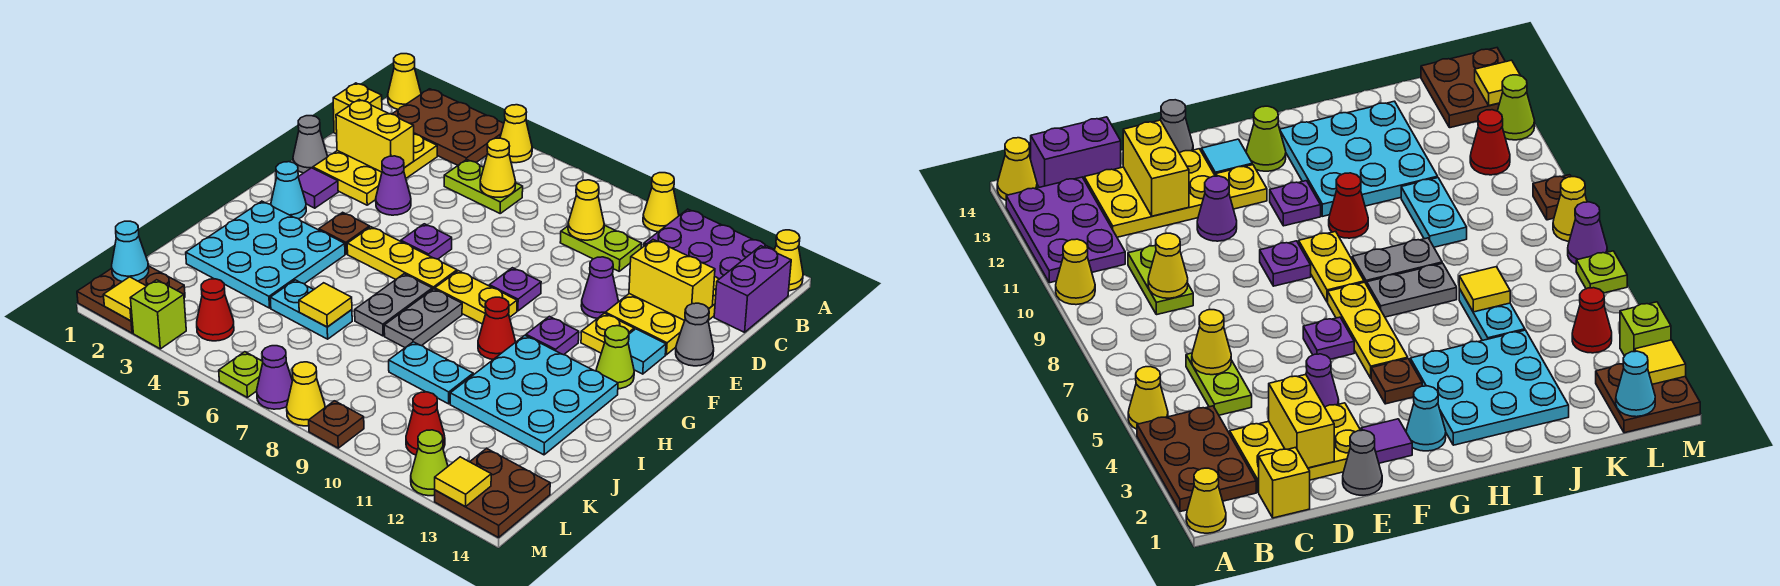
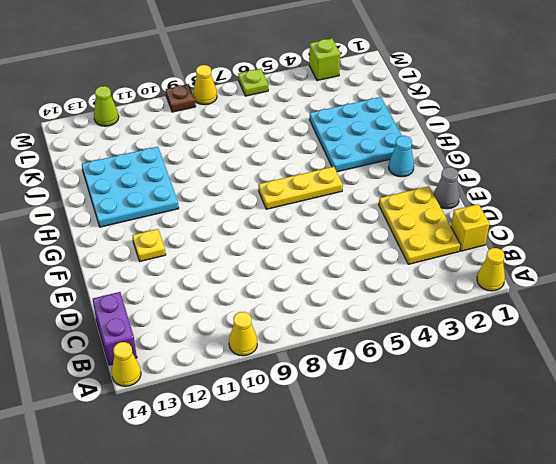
none -> brown 2x3 plate [393,89,504,165]
none -> yellow 1x1 cone [500,105,532,163]
none -> purple 2x3 plate [644,209,774,279]
none -> lime 1x2 plate [444,159,523,213]

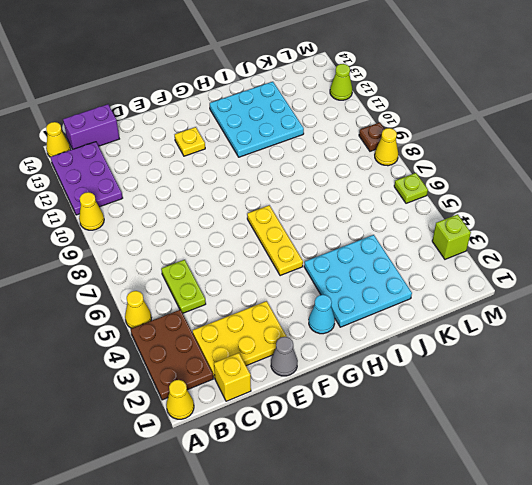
none -> lime 1x2 plate [560,225,642,271]
none -> yellow 2x3 plate [605,277,719,355]
none -> purple 1x1 cone [376,156,411,215]
none -> purple 1x1 cone [581,257,619,318]

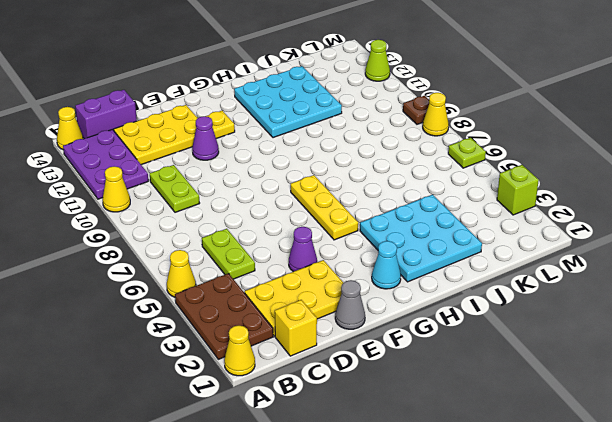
none -> grey 1x1 cone [676,303,714,366]
none -> purple 1x1 tile [298,168,338,208]
none -> purple 1x1 plate [401,224,452,259]
none -> purple 1x1 plate [489,268,541,311]

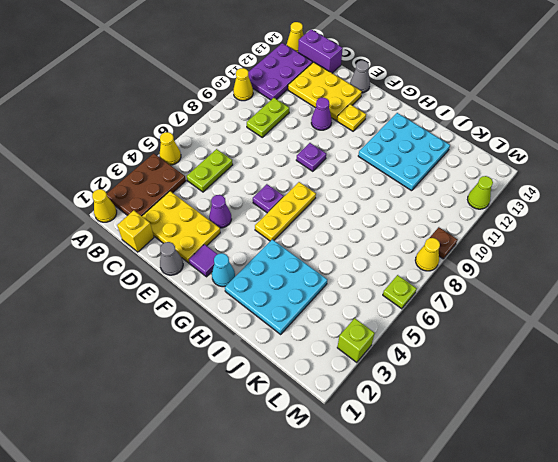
none -> cyan 1x1 tile [628,329,666,374]
none -> brown 1x1 plate [319,212,370,254]
none -> yellow 1x2 plate [435,271,517,324]
none -> purple 1x1 plate [526,316,579,355]

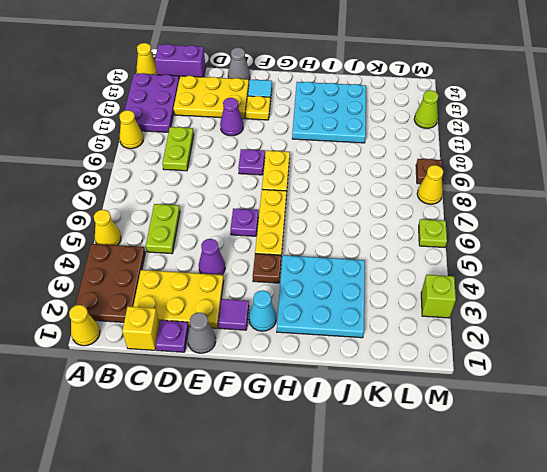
purple 1x1 plate [156,320,188,352] -> purple 1x1 plate moved to [526,316,579,355]
none -> lime 1x1 cone [596,326,634,389]
none -> grey 1x2 plate [355,274,432,336]
none -> grey 1x2 plate [384,289,462,348]
none -> red 1x1 cone [478,297,515,359]

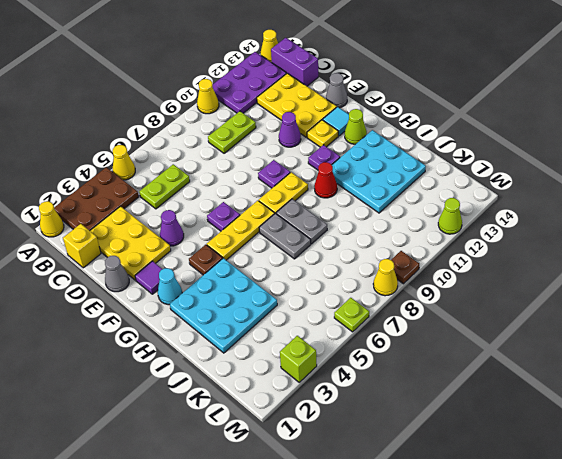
none -> cyan 1x2 plate [270,280,352,339]
none -> cyan 1x2 plate [389,342,473,404]
none -> brown 2x2 plate [77,266,185,333]
none -> red 1x1 cone [197,279,234,341]

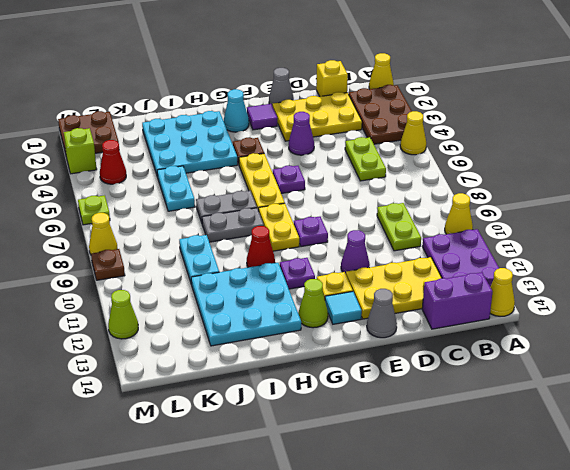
none -> red 1x1 cone [406,392,445,455]
none -> brown 2x2 plate [435,449,550,538]
none -> purple 1x1 cone [257,346,292,409]
none -> yellow 1x1 cone [480,138,516,197]

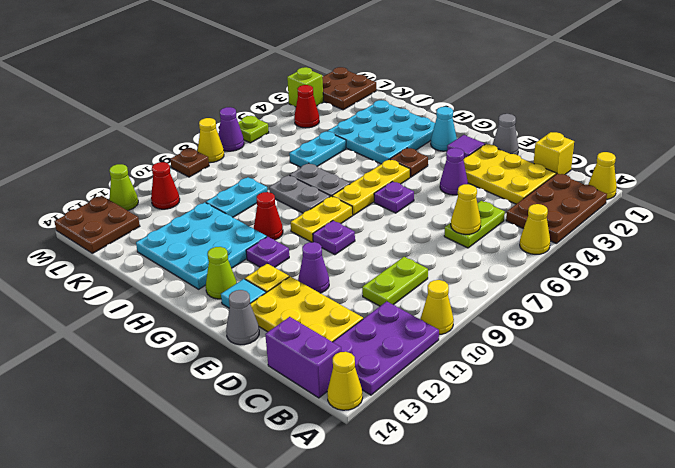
none -> yellow 1x1 cone [568,180,604,240]
none -> yellow 1x2 brick [336,100,414,172]
none -> yellow 1x2 brick [629,240,715,321]
none -> yellow 1x1 tile [299,283,352,327]

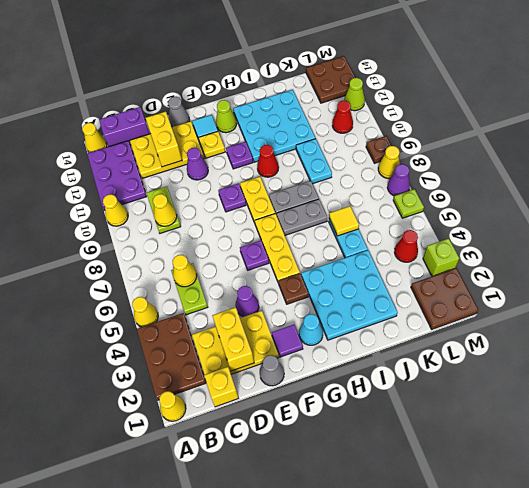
none -> cyan 1x1 cone [112,221,149,282]
none -> yellow 1x1 tile [103,277,146,321]
none -> yellow 1x1 tile [435,457,491,507]

